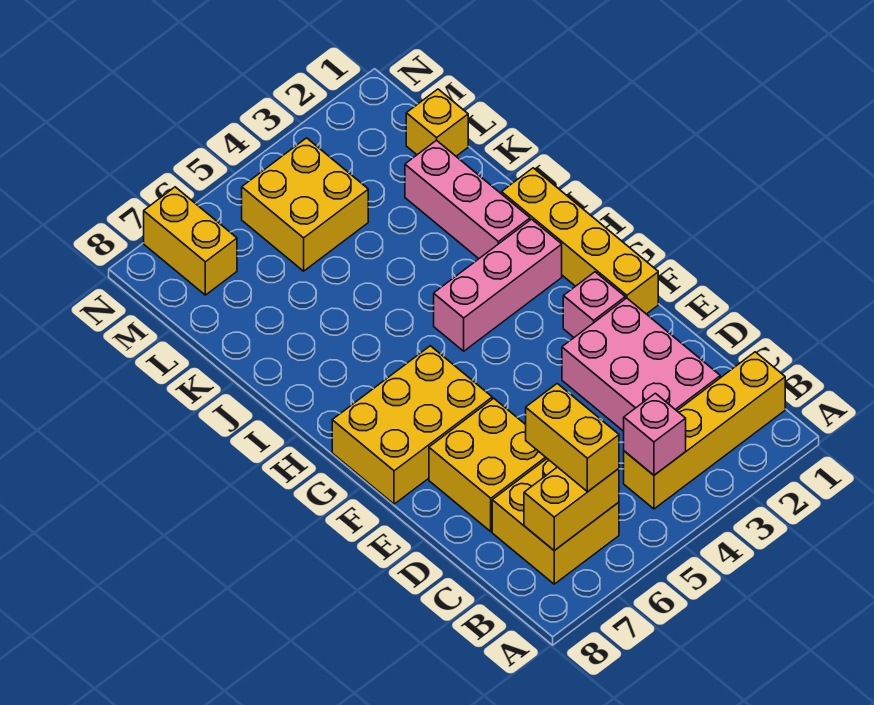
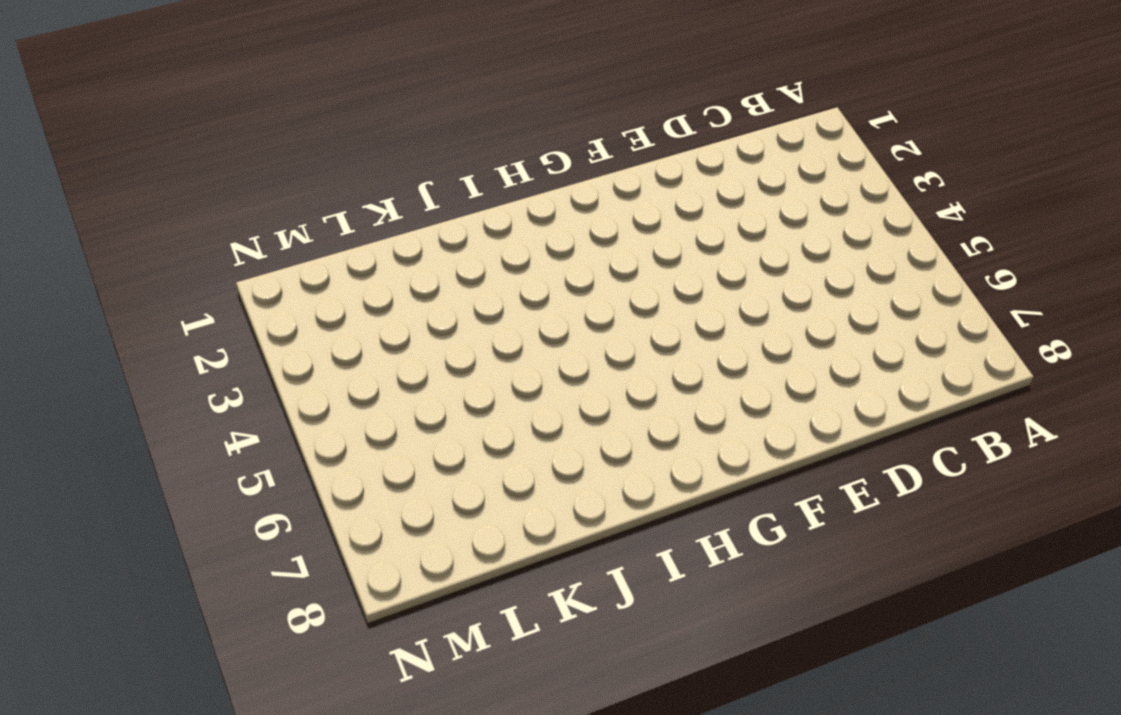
none -> yellow 1x4 brick [624,352,785,509]
none -> yellow 2x2 brick [492,459,619,584]
none -> pink 2x3 brick [562,298,720,431]

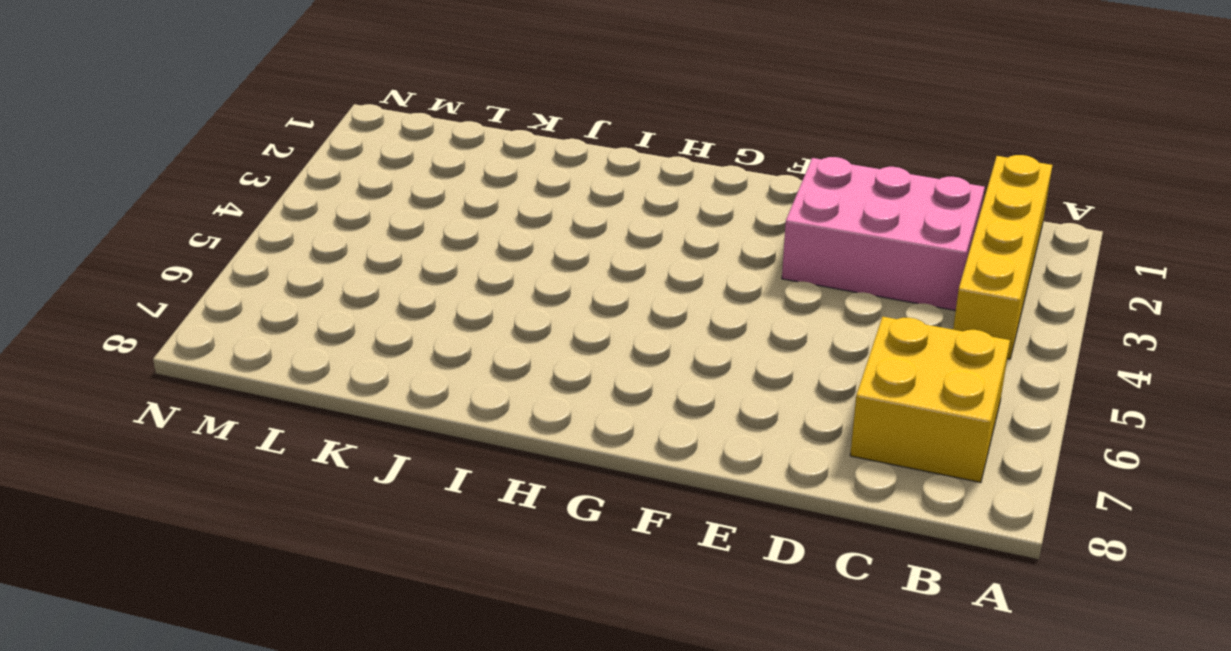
none -> yellow 2x2 brick [429,398,547,532]
none -> yellow 1x4 brick [502,168,658,314]
none -> pink 1x1 brick [563,272,625,337]

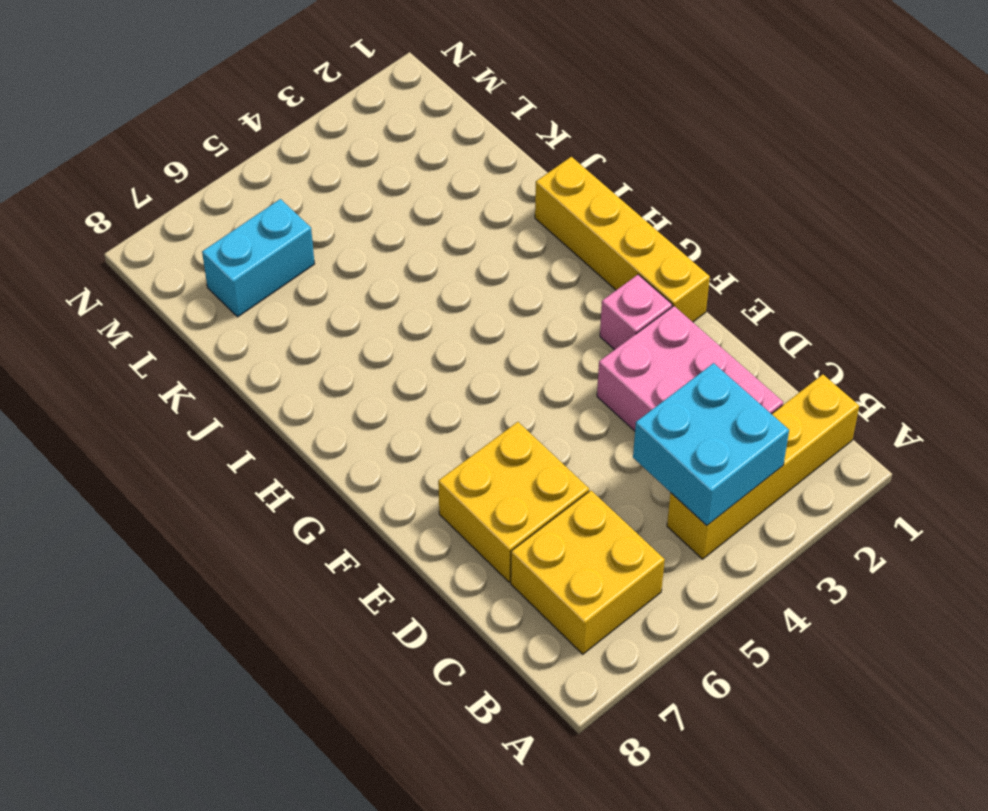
cyan 2x2 brick [633,363,789,525] -> pink 1x1 brick [624,393,686,475]
cyan 1x2 brick [202,199,315,317] -> none
none -> yellow 2x3 brick [332,346,492,504]
none -> pink 1x3 brick [434,219,562,351]
none -> pink 1x3 brick [405,140,530,259]

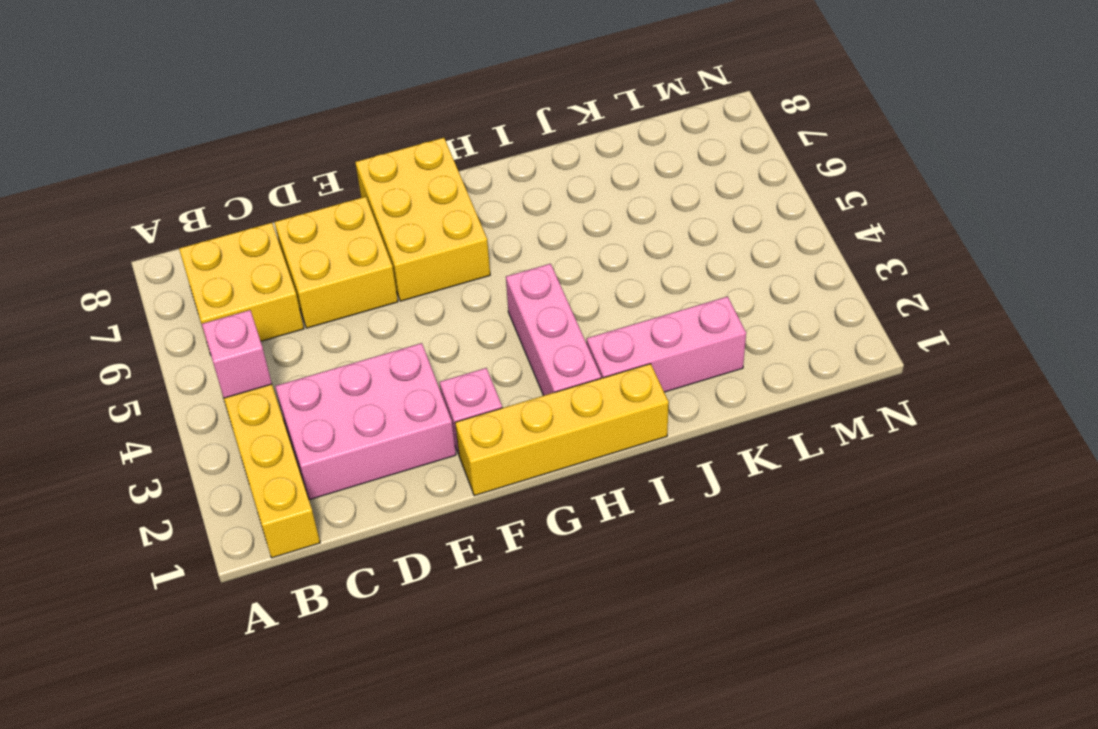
none -> yellow 1x1 brick [406,89,468,156]
none -> yellow 2x2 brick [242,138,368,271]
none -> yellow 1x2 brick [144,187,237,295]

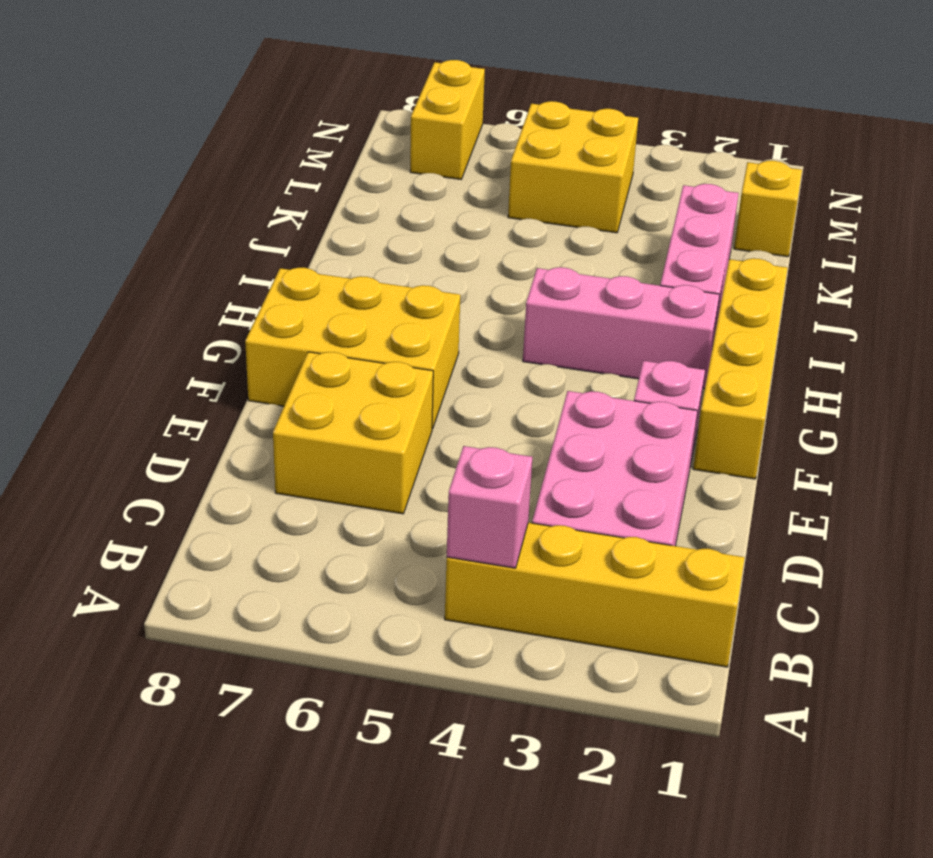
none -> yellow 2x2 brick [492,459,619,584]
none -> yellow 1x2 brick [524,467,619,551]
none -> yellow 1x2 brick [526,384,619,492]

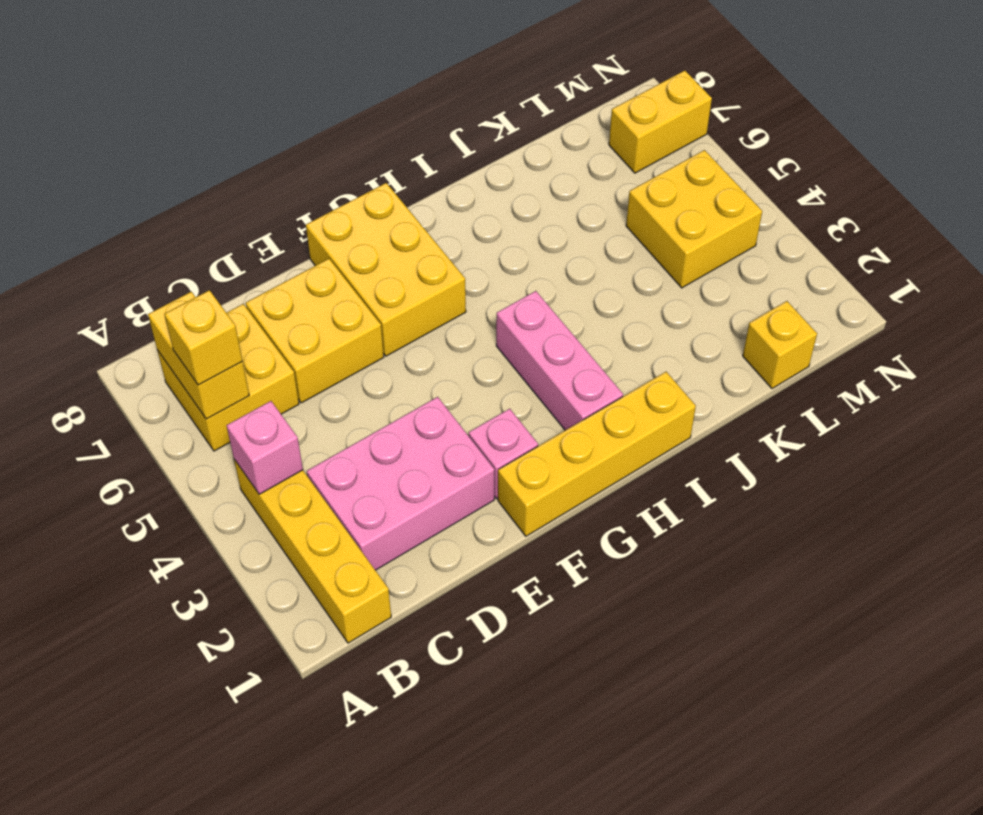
yellow 1x1 brick [164,290,242,385] -> yellow 1x2 brick [526,384,619,492]
none -> pink 1x3 brick [405,140,530,259]

